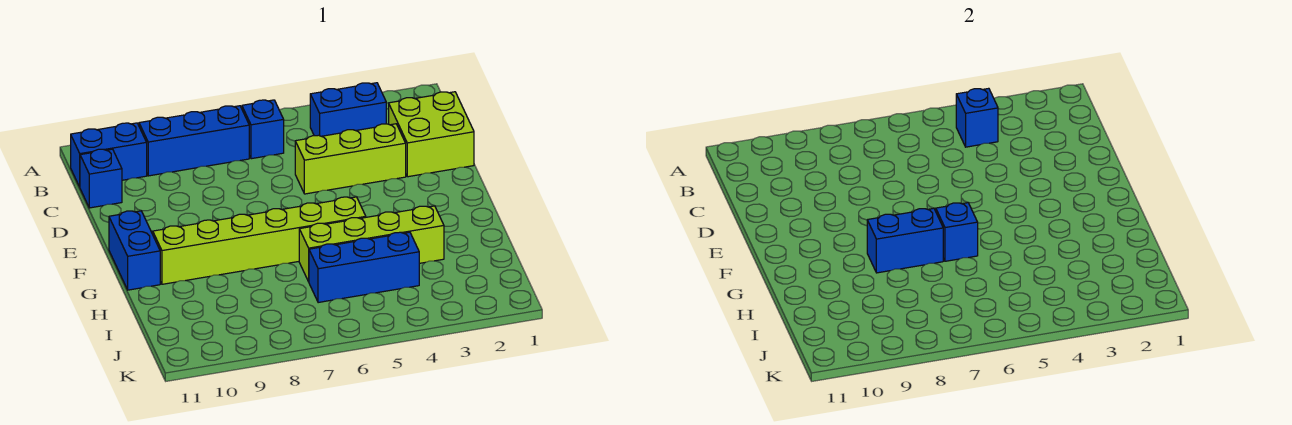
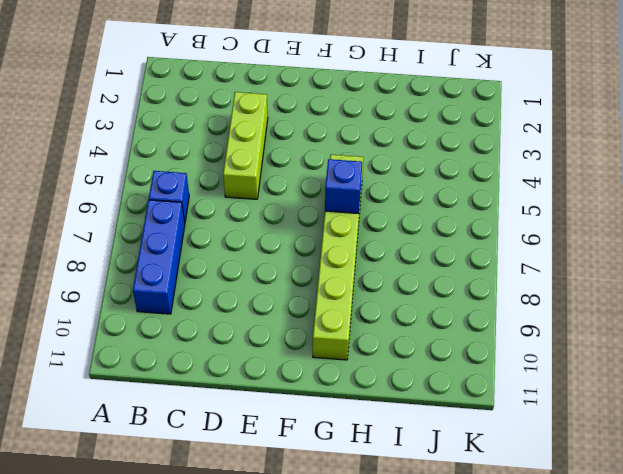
none -> blue 1x2 brick [310,83,386,136]
none -> blue 1x2 brick [71,123,147,187]
none -> lime 2x2 brick [389,92,474,177]

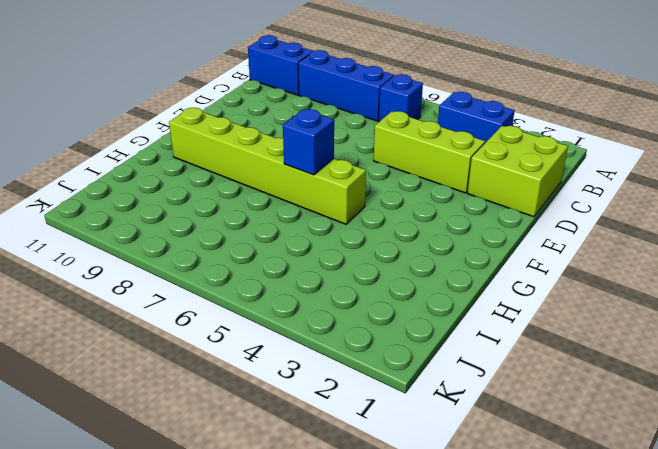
none -> blue 1x1 brick [80,149,122,208]
none -> blue 1x2 brick [109,211,160,290]
none -> lime 1x4 brick [299,206,444,282]

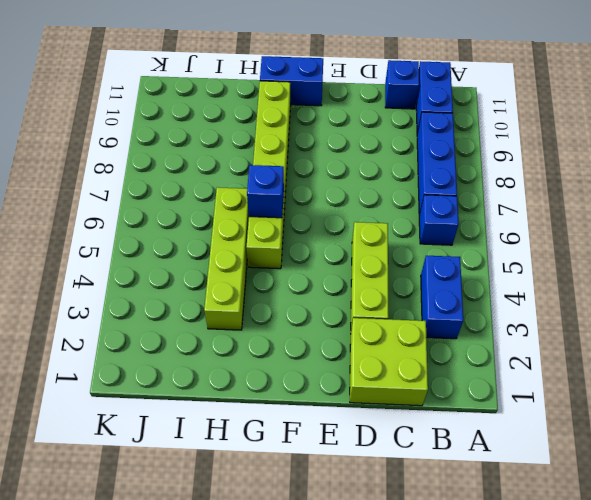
none -> blue 1x3 brick [309,232,419,303]
none -> blue 1x1 brick [956,88,998,147]
none -> blue 1x2 brick [867,208,943,273]

